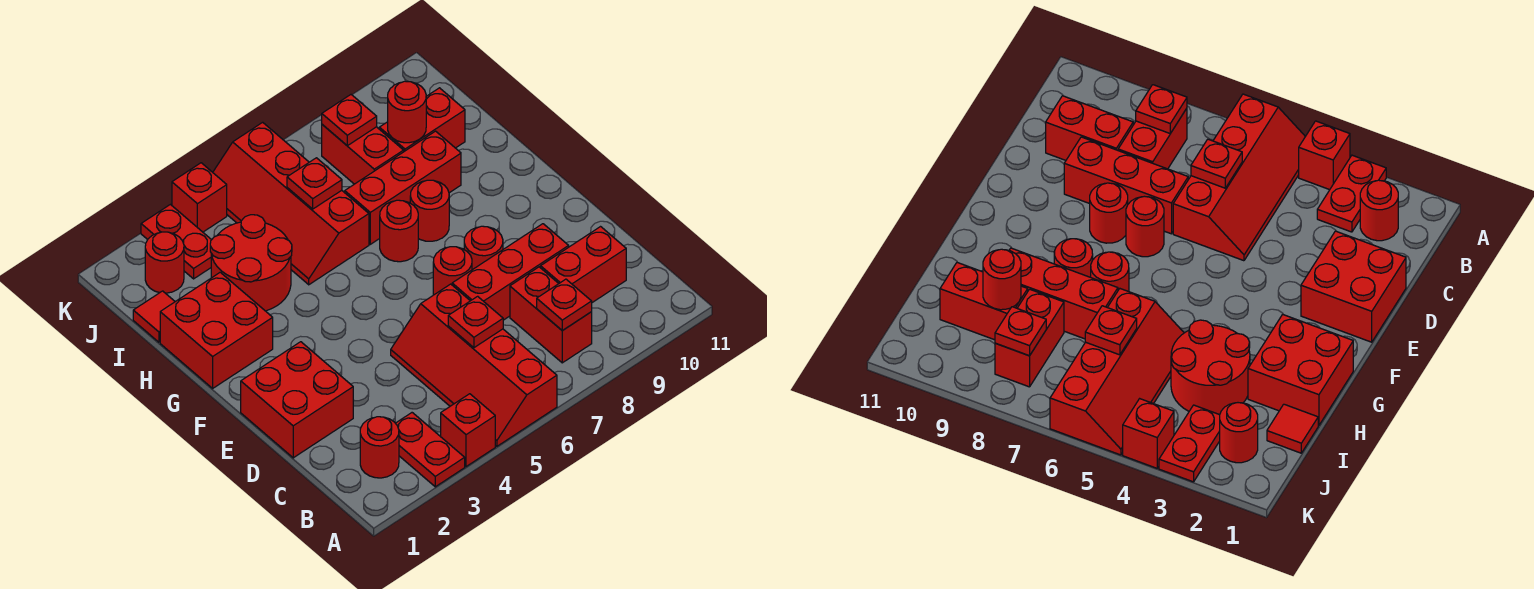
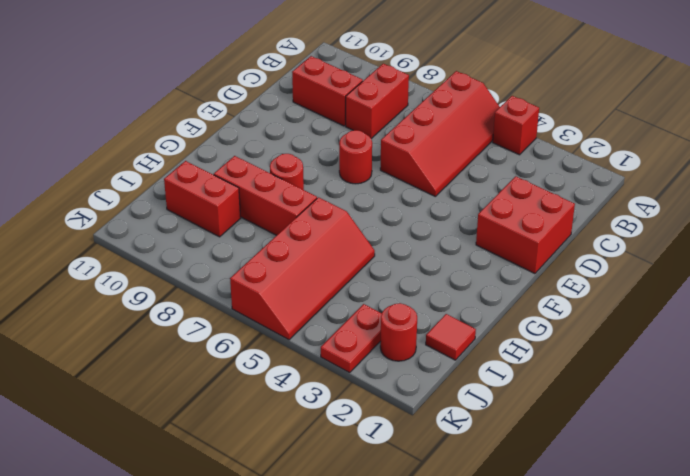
none -> red 1x2 plate [396,413,465,487]
none -> red 1x1 round brick [360,417,399,478]
none -> red 1x3 brick [452,224,569,320]

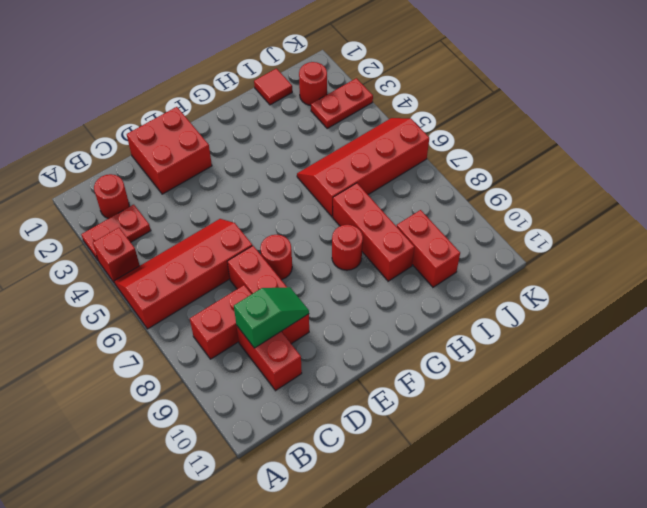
green 1x2 slope [234,287,309,348] -> none
none -> red 1x1 round brick [464,226,503,270]
none -> red 2x2 brick [160,272,273,388]
none -> red 1x1 round brick [380,200,418,262]

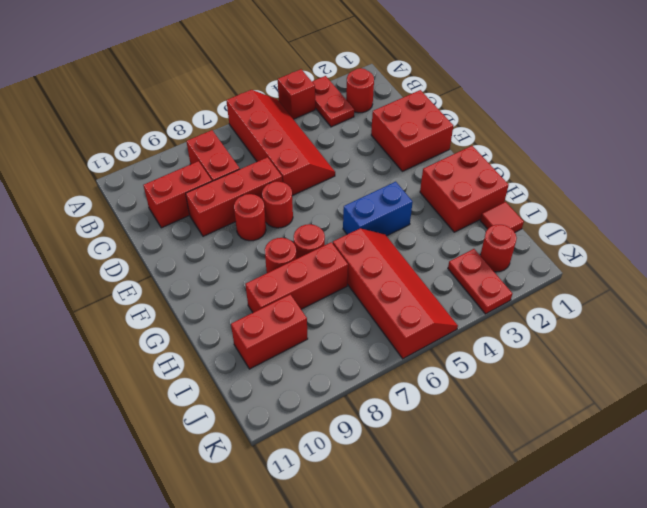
blue 1x2 brick [343,182,413,236] -> none
none -> red 2x2 round brick [210,215,292,311]
none -> red 1x2 brick [322,125,404,184]
none -> red 1x1 brick [172,163,227,232]

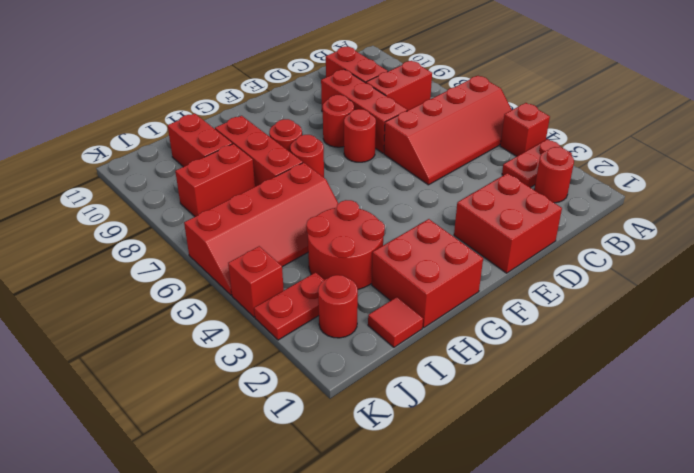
none -> red 1x1 plate [537,279,592,331]
none -> red 1x1 plate [448,296,503,348]
none -> red 1x1 plate [287,158,342,209]

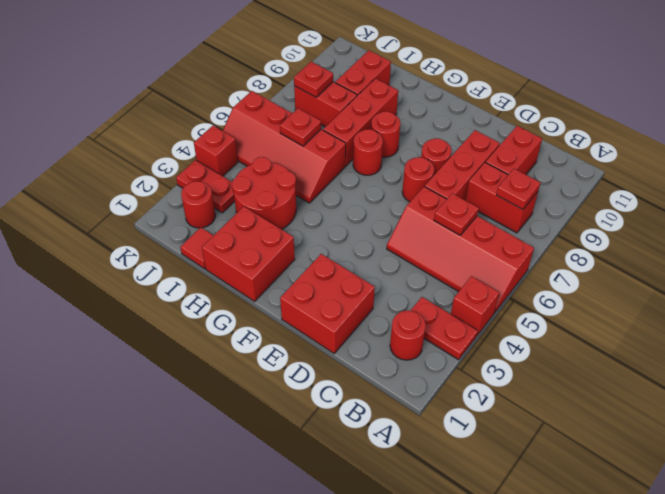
none -> red 1x1 round brick [388,81,426,143]

